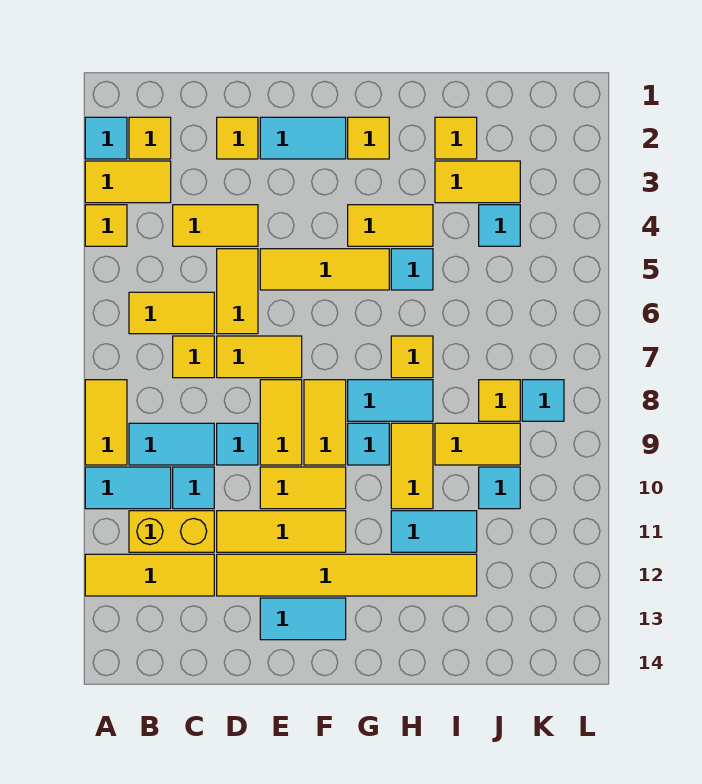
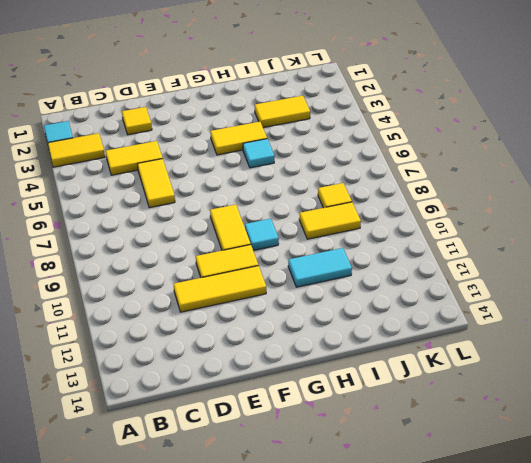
none -> yellow 1x1 tile [85,205,127,246]
none -> yellow 1x2 tile [85,380,127,465]
none -> cyan 1x2 tile [85,467,171,509]
none -> yellow 1x3 tile [85,554,214,596]

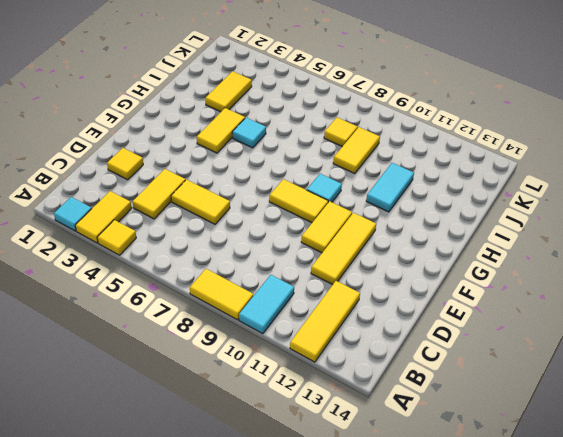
none -> yellow 1x1 tile [129,117,171,159]
none -> yellow 1x2 tile [129,292,214,334]
none -> cyan 1x2 tile [129,423,214,465]
none -> yellow 1x2 brick [129,511,214,552]

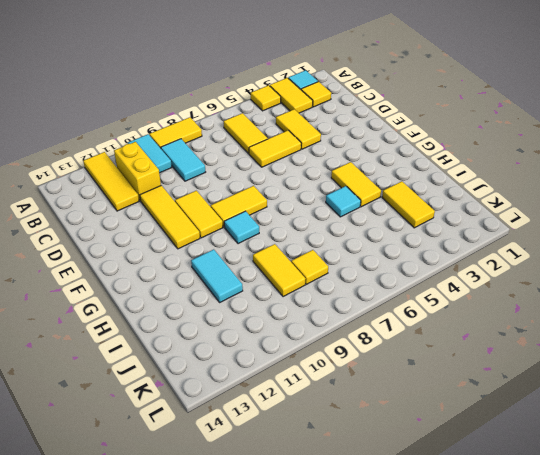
none -> yellow 1x1 tile [173,336,214,378]
none -> cyan 1x1 tile [173,467,214,509]
none -> yellow 1x1 tile [217,117,258,159]
none -> yellow 1x2 tile [217,336,302,378]

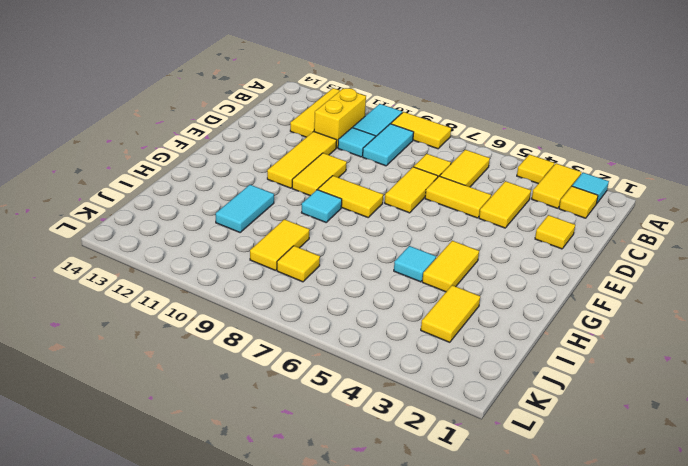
none -> cyan 1x1 tile [217,423,258,465]
none -> yellow 1x6 tile [217,554,477,596]
none -> cyan 1x2 tile [260,117,346,159]
none -> yellow 1x3 tile [260,249,389,290]

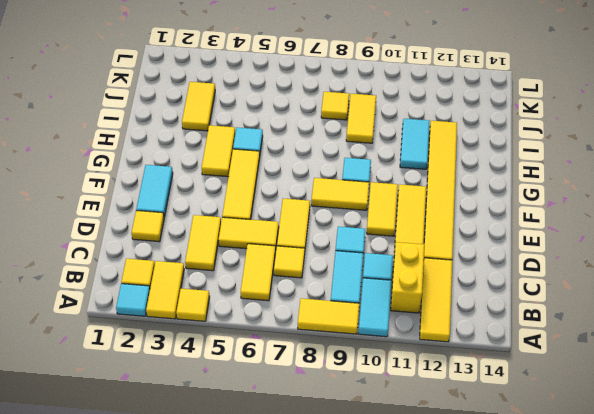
none -> yellow 1x2 tile [260,380,302,465]
none -> cyan 1x2 tile [260,598,346,640]
none -> yellow 1x1 tile [348,117,389,159]
none -> cyan 1x2 tile [348,380,433,421]

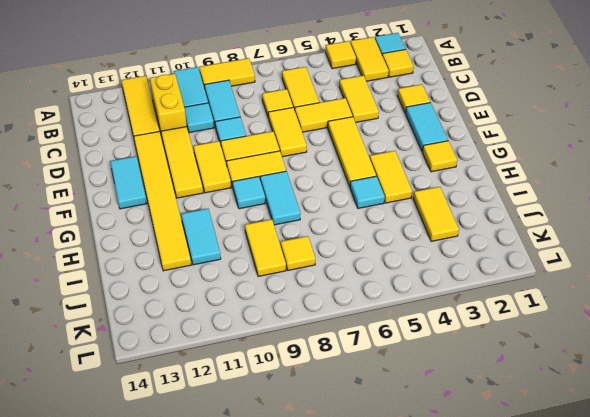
none -> yellow 1x1 tile [391,336,433,378]
none -> yellow 1x2 tile [391,423,433,509]
none -> yellow 1x1 tile [435,117,477,159]
none -> cyan 1x1 tile [479,205,520,246]

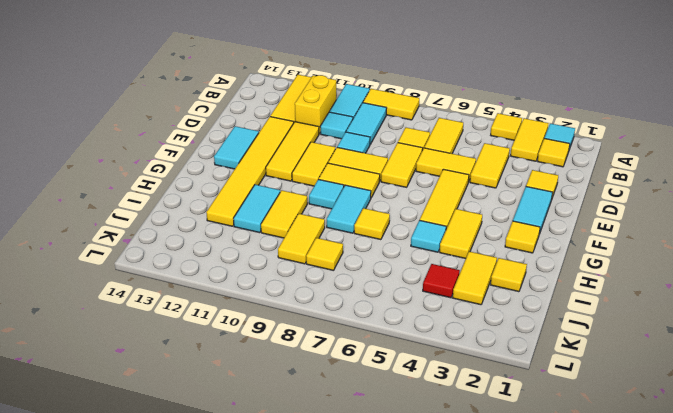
yellow 1x2 tile [261,190,307,238] -> yellow 1x2 tile turned to [391,423,433,509]
red 1x1 tile [423,264,460,298] -> cyan 1x1 tile [479,205,520,246]
none -> cyan 1x1 tile [479,467,520,509]
none -> cyan 1x1 tile [522,380,564,421]

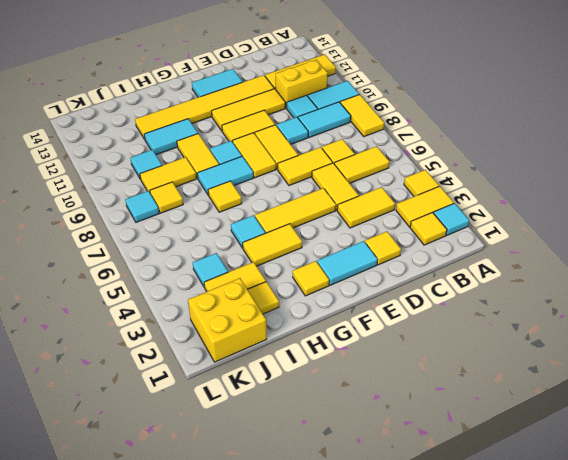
yellow 2x2 brick [188,278,267,362] -> none

